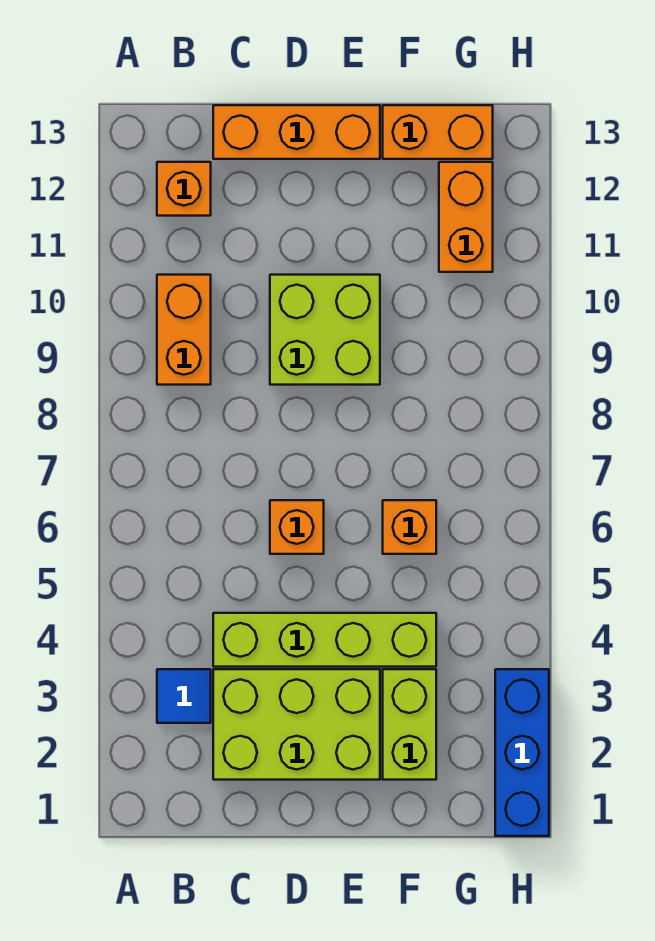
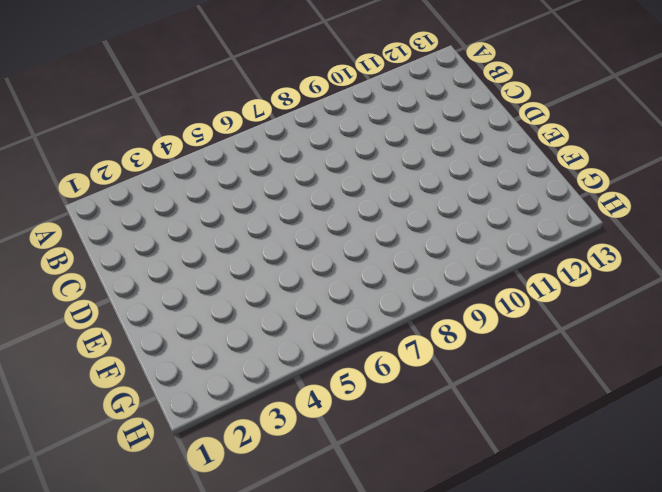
none -> blue 1x1 tile [157,669,211,723]
none -> orange 1x2 brick [157,275,211,385]
none -> orange 1x1 brick [157,162,211,216]

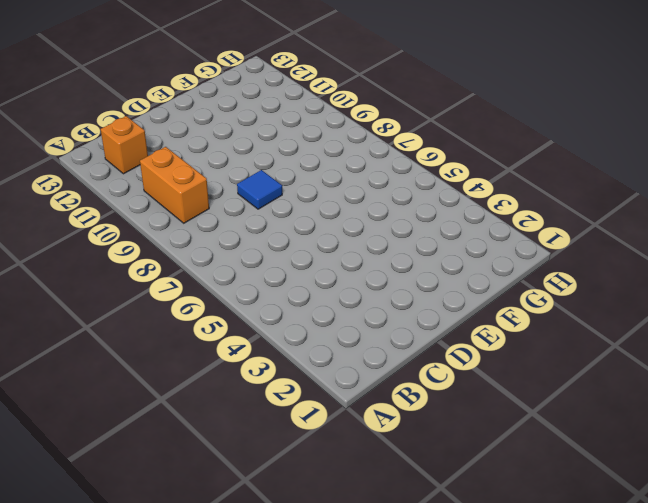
blue 1x1 tile [237,170,282,209] -> blue 1x1 tile moved to [157,669,211,723]
none -> lime 2x3 brick [213,669,380,780]
none -> lime 1x4 brick [213,613,436,667]
none -> orange 1x3 brick [213,105,380,159]

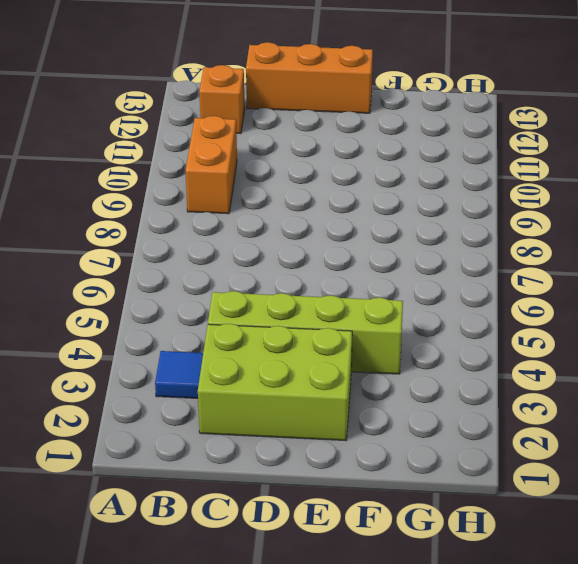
none -> orange 1x1 brick [270,500,324,554]
none -> lime 2x2 brick [270,275,380,385]
none -> lime 1x2 brick [383,669,436,780]

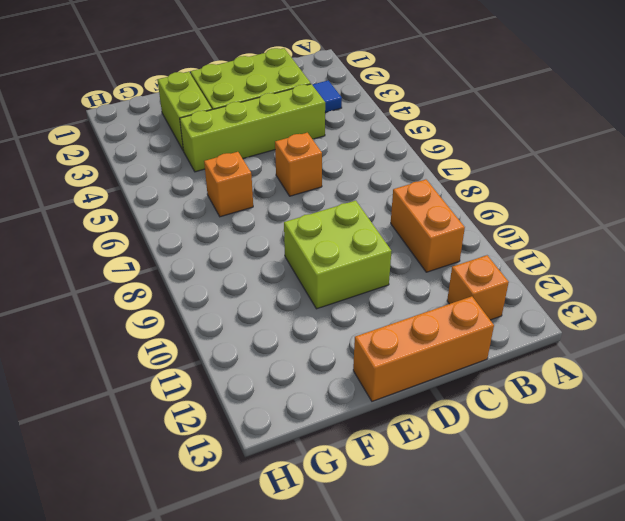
none -> orange 1x2 brick [383,105,493,159]
none -> orange 1x2 brick [439,162,493,272]
none -> blue 1x3 brick [495,669,549,836]

